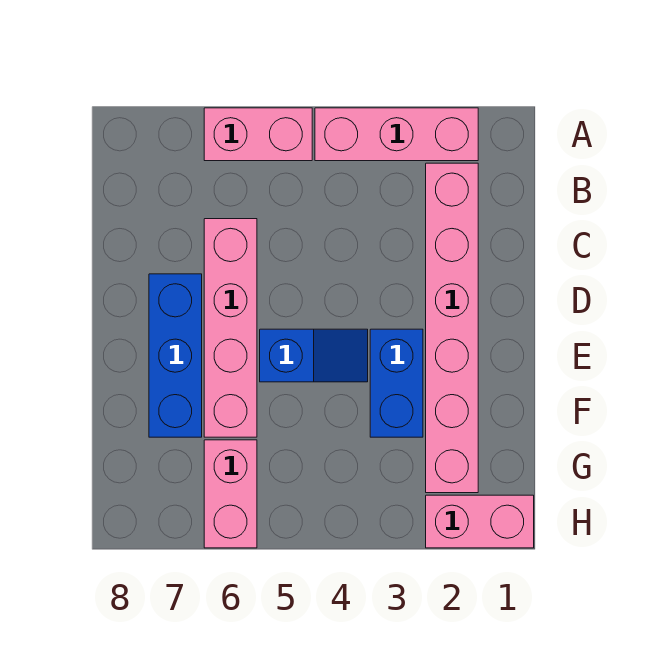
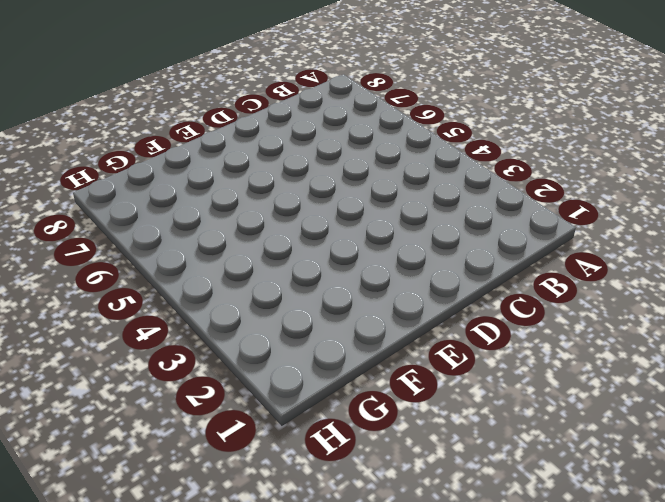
none -> pink 1x3 brick [315,108,478,161]
none -> pink 1x2 brick [204,108,312,161]

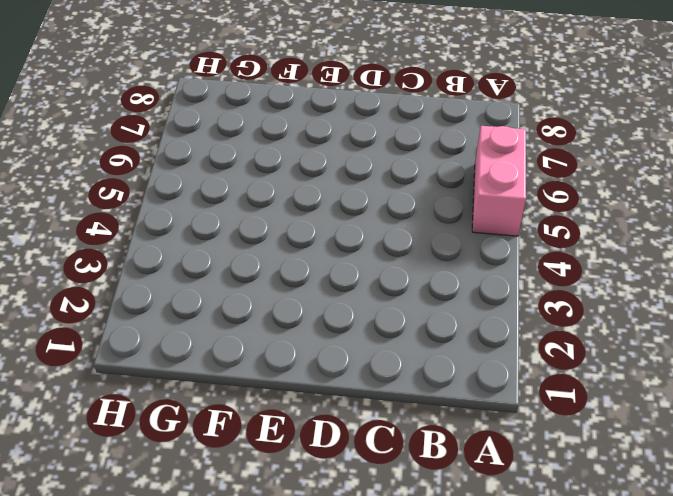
none -> pink 1x3 brick [315,108,478,161]
none -> pink 1x6 brick [426,163,478,493]

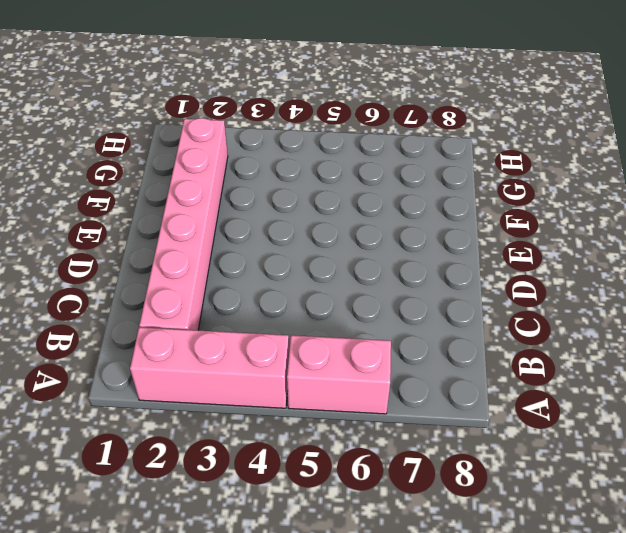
none -> pink 1x4 brick [204,219,257,437]
none -> blue 1x3 brick [149,274,202,437]

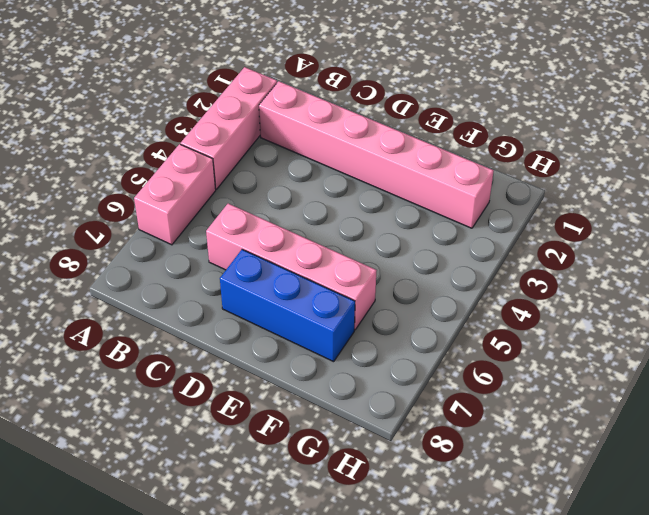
none -> blue 1x2 brick [370,329,423,437]
none -> blue 1x2 slope [260,329,368,382]

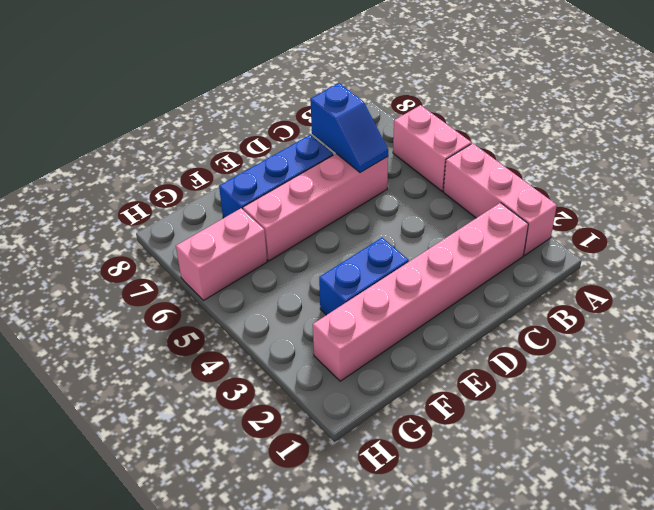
blue 1x2 slope [311,83,388,173] -> blue 1x2 slope moved to [260,329,368,382]
none -> pink 1x2 brick [426,495,534,548]

